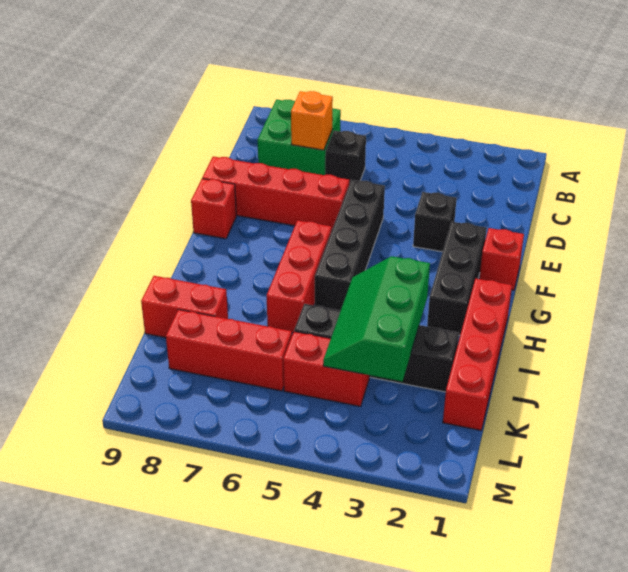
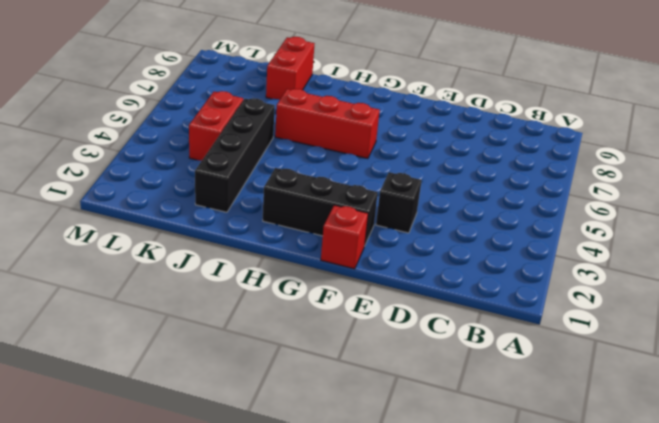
none -> green 2x2 brick [258,100,341,175]
none -> black 1x1 brick [325,131,366,184]
none -> black 1x4 brick [315,180,385,310]

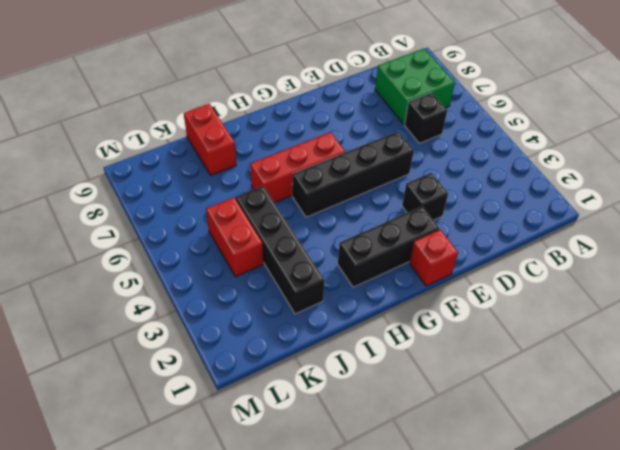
none -> red 1x4 brick [202,157,349,229]
none -> red 1x1 brick [191,179,236,239]
none -> red 1x4 brick [443,279,512,430]

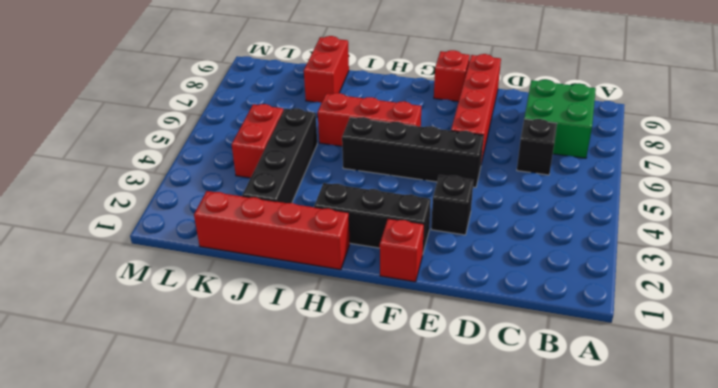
none -> red 1x3 brick [166,309,292,391]
none -> orange 1x1 brick [291,91,333,150]
none -> green 2x3 slope [323,256,430,381]

